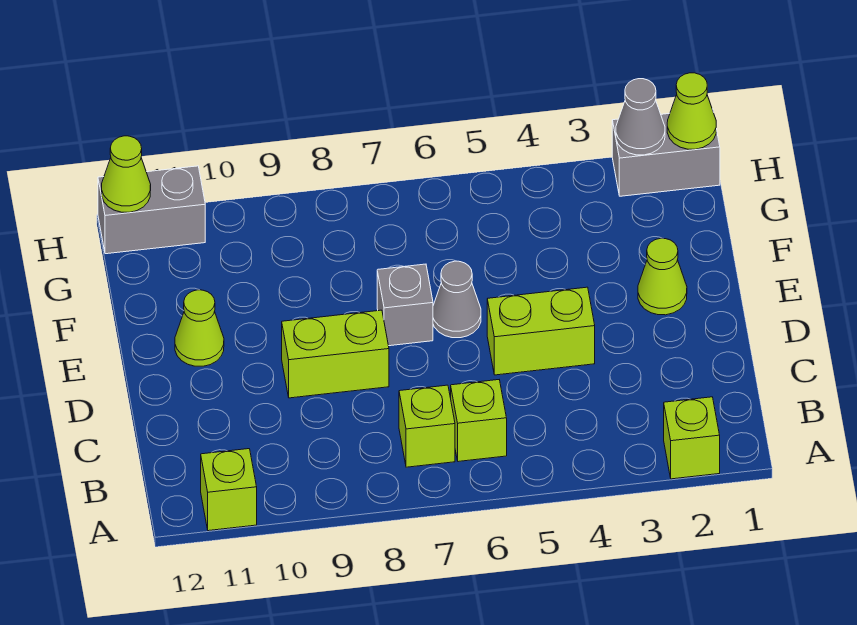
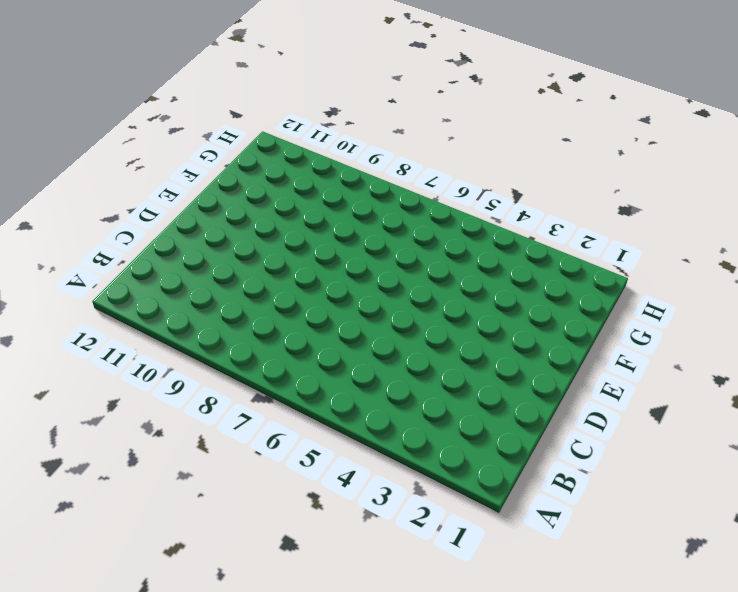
none -> lime 1x1 brick [664,397,720,479]
none -> lime 1x1 brick [201,449,257,531]
none -> lime 1x1 brick [451,380,507,462]

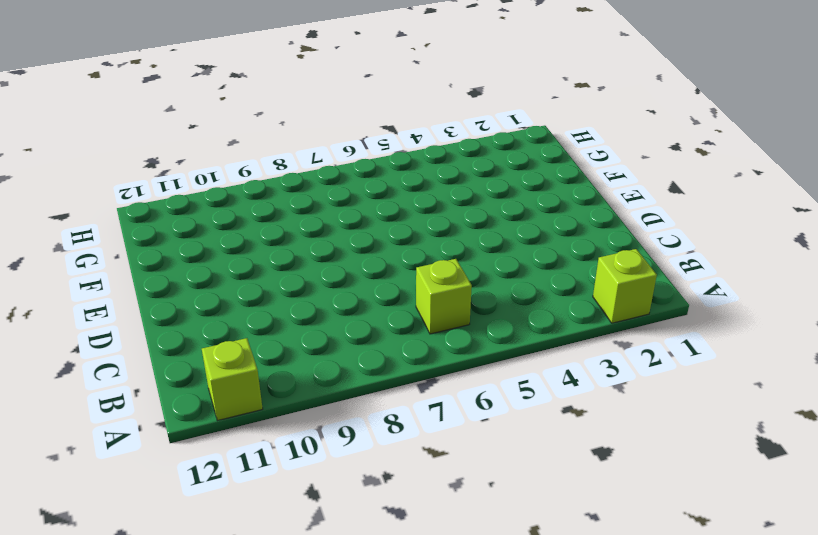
none -> lime 1x1 brick [399,385,455,467]
none -> lime 1x2 brick [487,287,595,375]
none -> lime 1x2 brick [282,310,389,398]

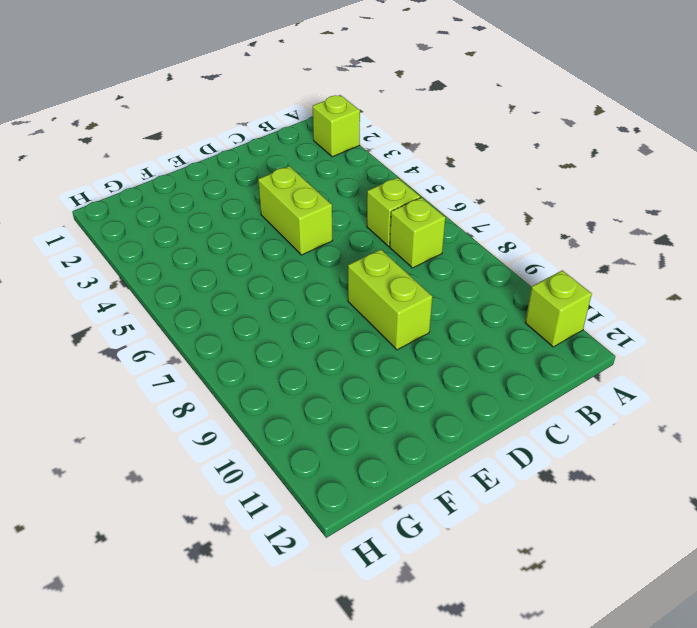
none -> lime 1x1 cone [638,238,687,315]
none -> grey 1x1 cone [433,261,481,338]
none -> grey 1x1 brick [377,264,433,346]

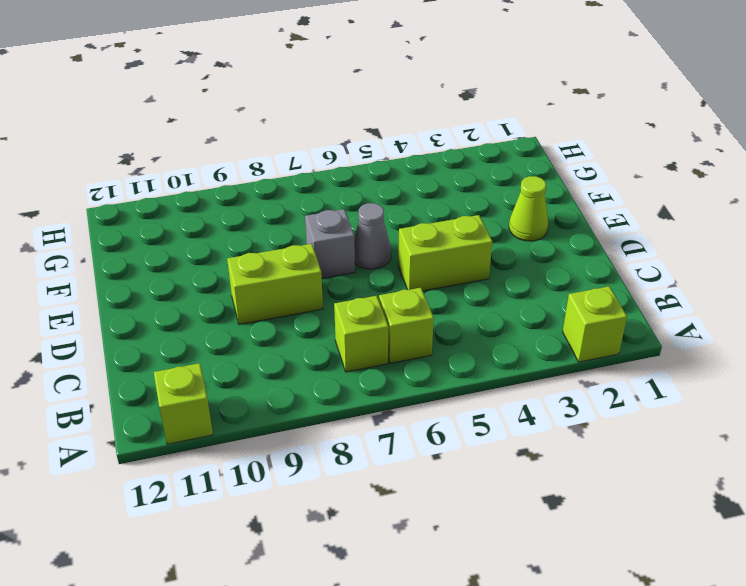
none -> lime 1x1 cone [175,290,224,366]
none -> grey 1x2 brick [612,109,720,196]
none -> grey 1x2 brick [98,166,205,254]

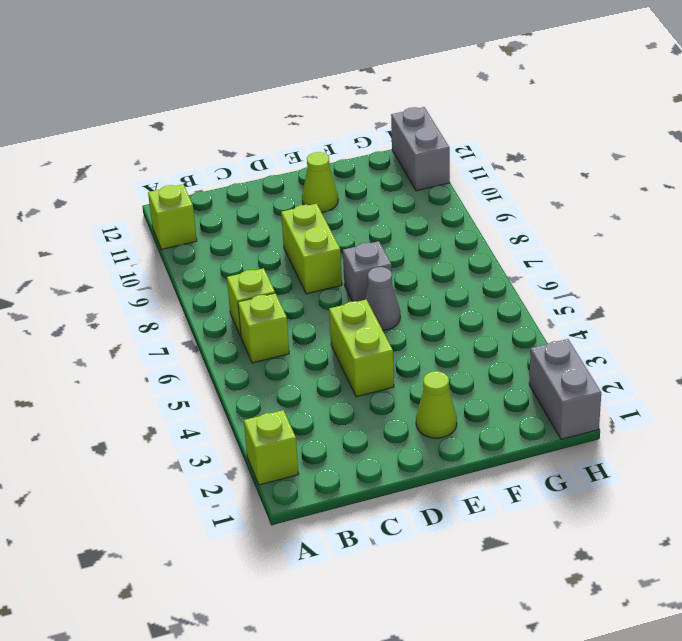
none -> lime 1x1 cone [667,73,716,149]
none -> grey 1x1 cone [616,79,665,155]
none -> lime 1x1 cone [102,136,151,212]

